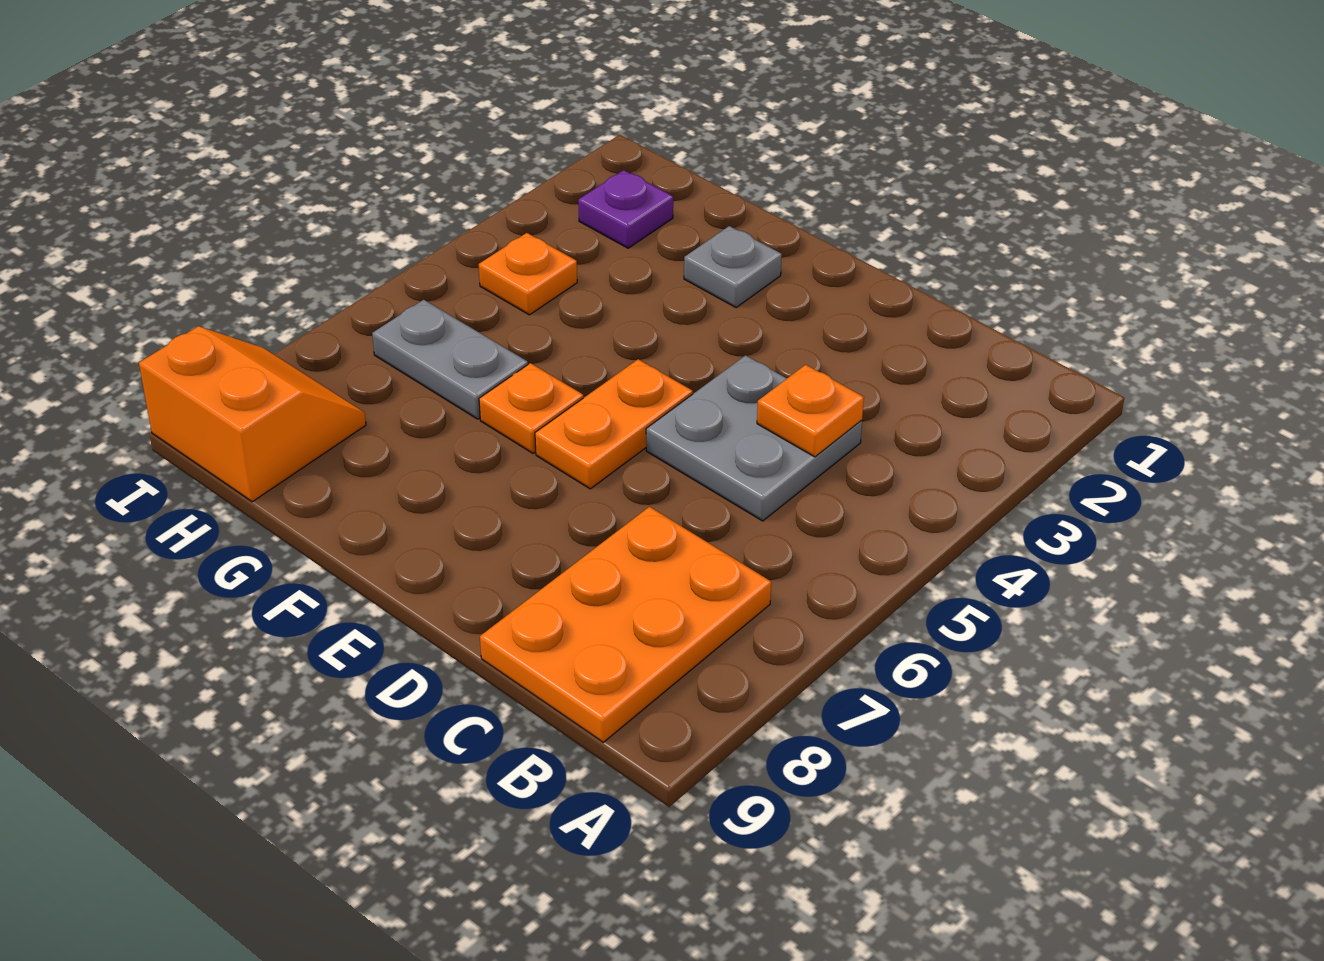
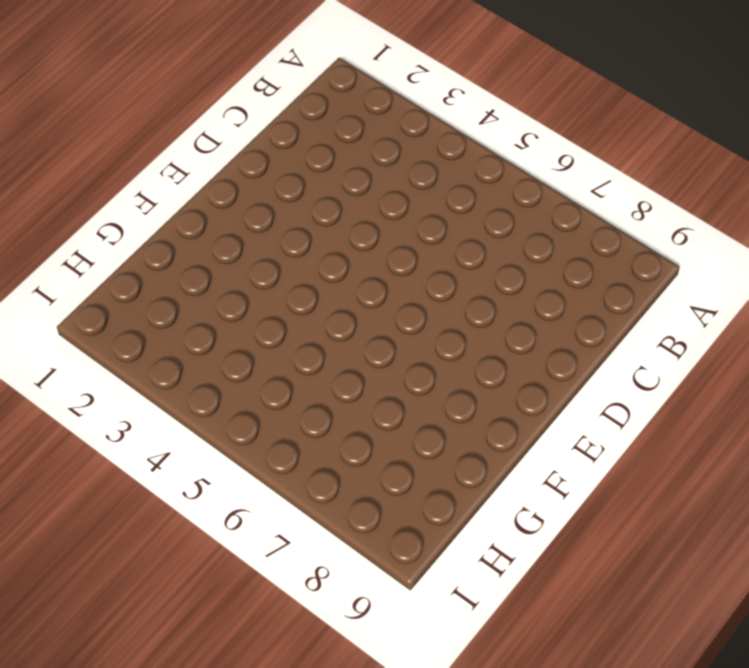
none -> orange 2x3 plate [480,507,771,742]
none -> grey 2x2 plate [646,355,862,521]

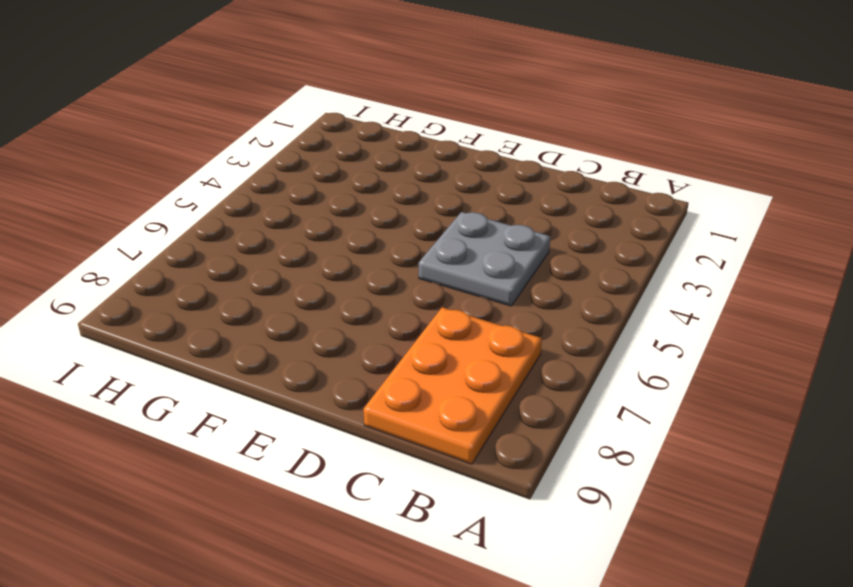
none -> orange 1x2 plate [535,359,693,489]
none -> grey 1x1 plate [684,226,782,307]

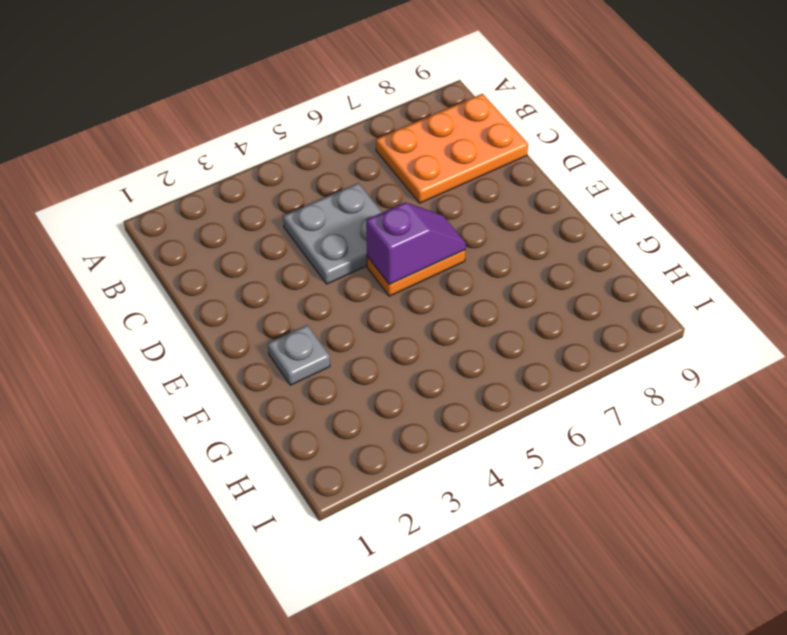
purple 1x2 slope [366,202,466,285] -> none
none -> orange 1x1 plate [479,363,583,453]
none -> grey 1x2 plate [372,300,528,419]

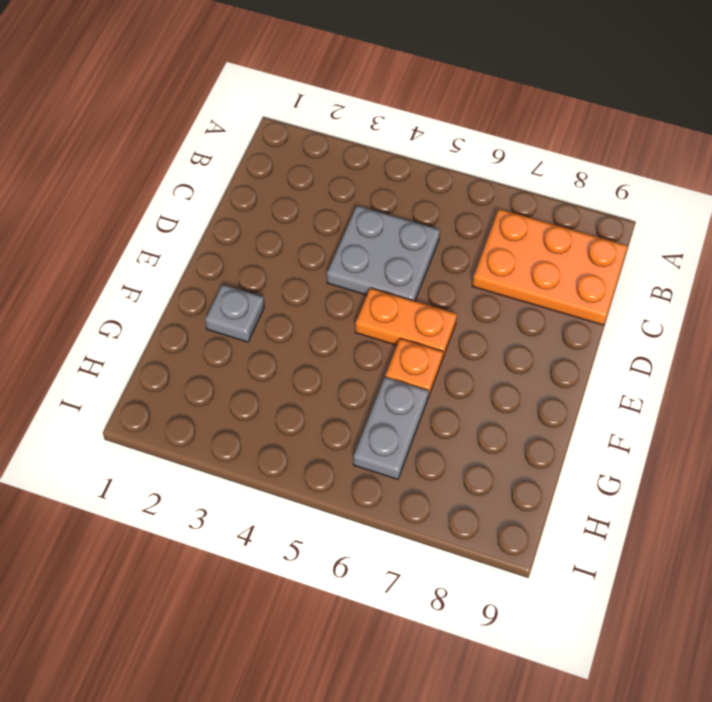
none -> purple 1x1 plate [578,170,673,248]
none -> orange 1x1 plate [479,233,577,315]

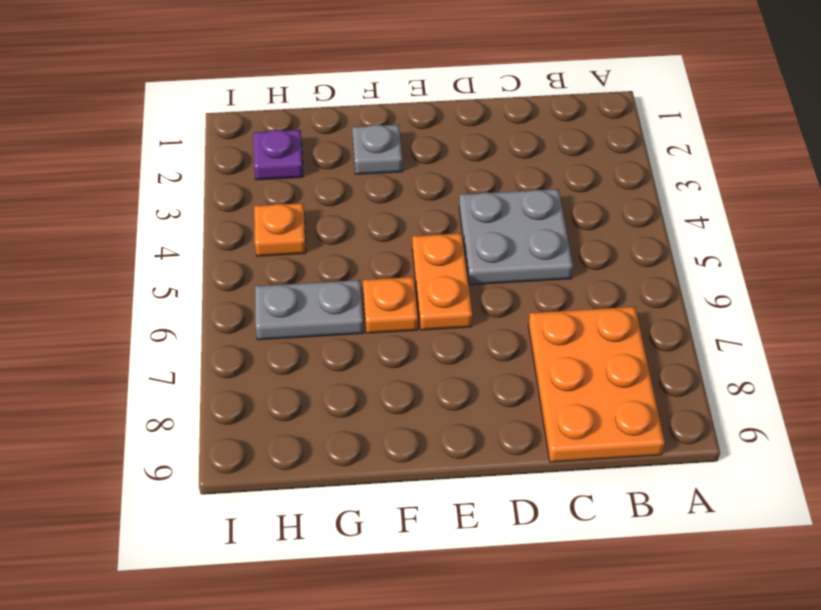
none -> orange 2x2 slope [139,326,366,502]
none -> orange 1x1 plate [757,365,864,457]

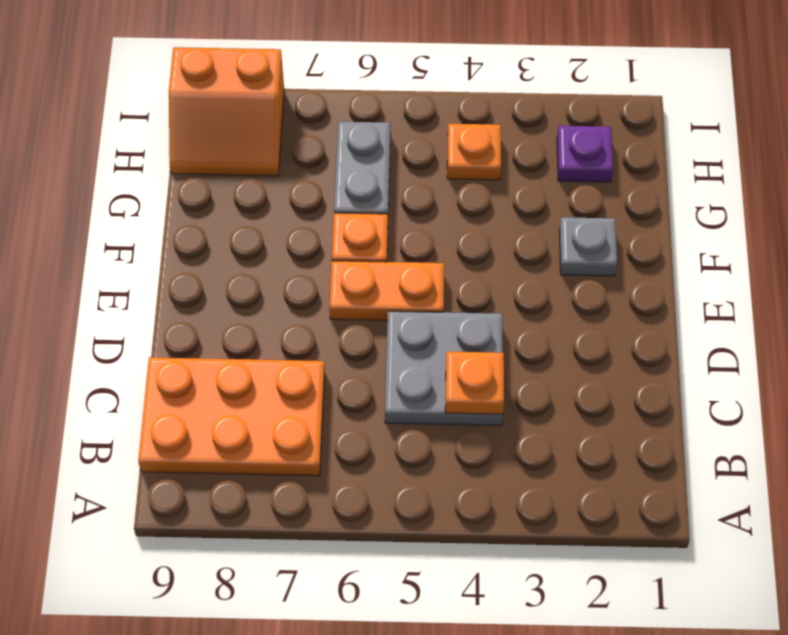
orange 2x2 slope [169,47,284,176] -> orange 2x2 slope turned to [139,326,366,502]

